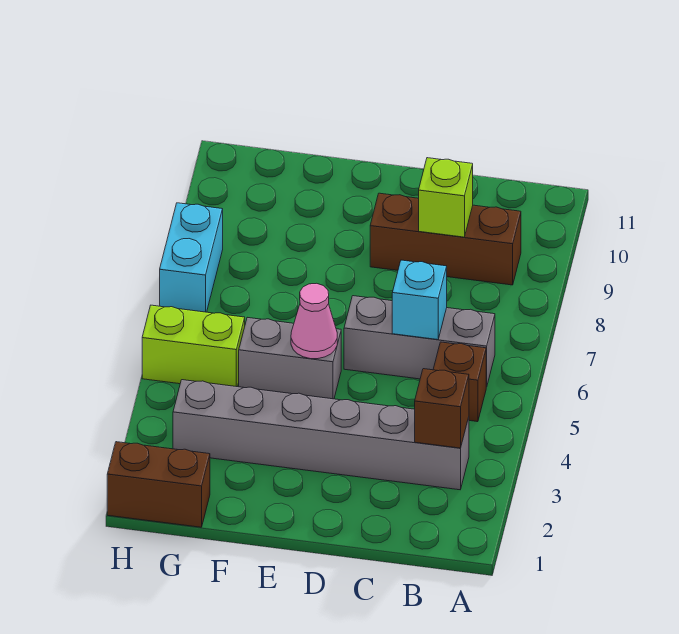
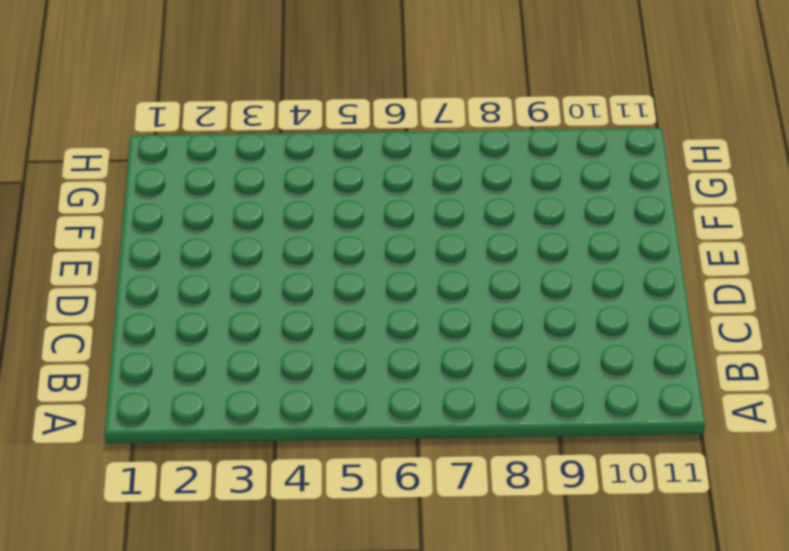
none -> grey 1x6 brick [173,380,469,490]
none -> brown 1x1 brick [433,342,486,422]
none -> grey 1x3 brick [344,296,495,387]

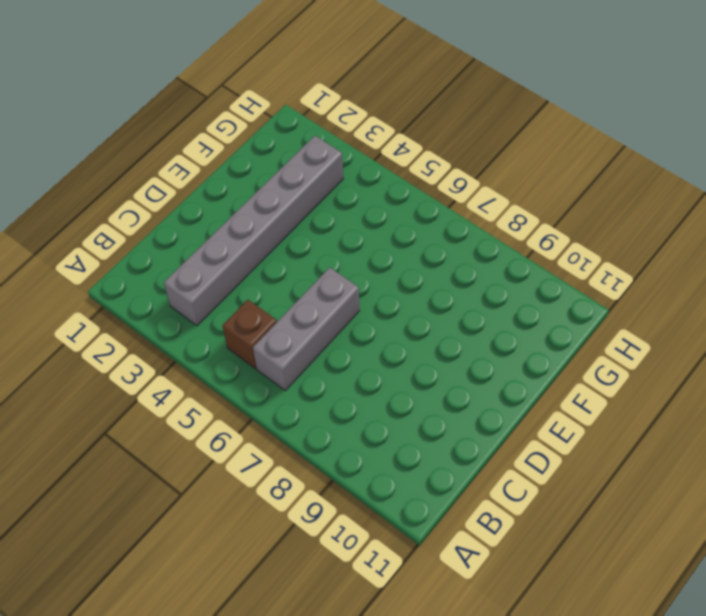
none -> brown 1x3 brick [370,193,521,285]
none -> grey 1x2 brick [239,317,341,399]
none -> brown 1x2 brick [107,442,210,527]

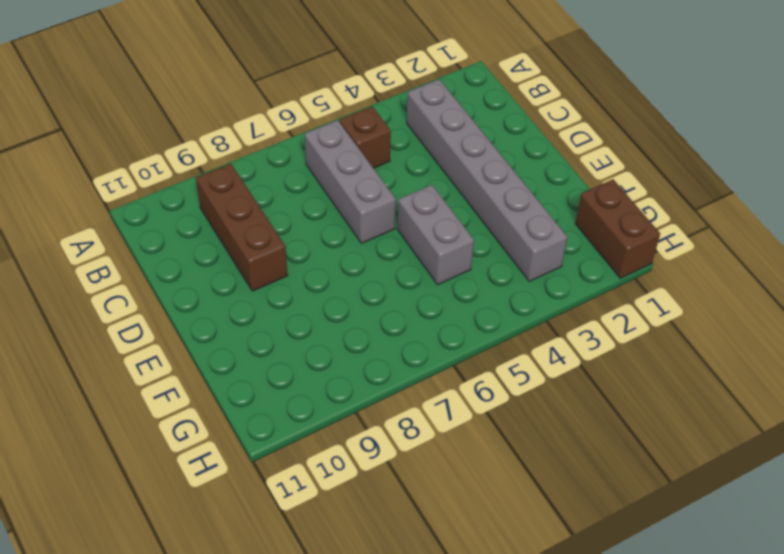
none -> lime 1x2 brick [142,305,245,387]
none -> cyan 1x2 brick [160,203,223,312]
none -> brown 1x1 brick [415,369,469,448]

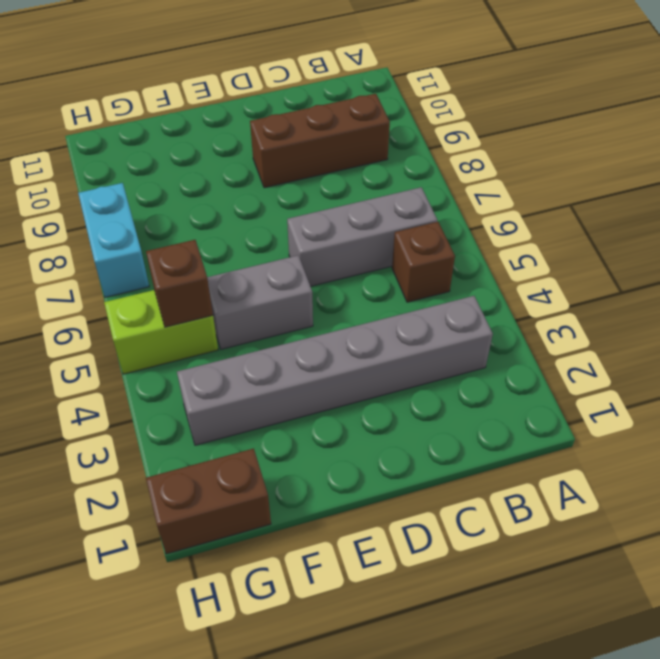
brown 1x1 brick [146,240,213,327] -> brown 1x1 brick moved to [415,369,469,448]
none -> cyan 1x1 brick [392,260,447,340]
none -> lime 1x1 brick [419,158,473,237]
none -> pink 1x1 cone [291,283,337,359]

